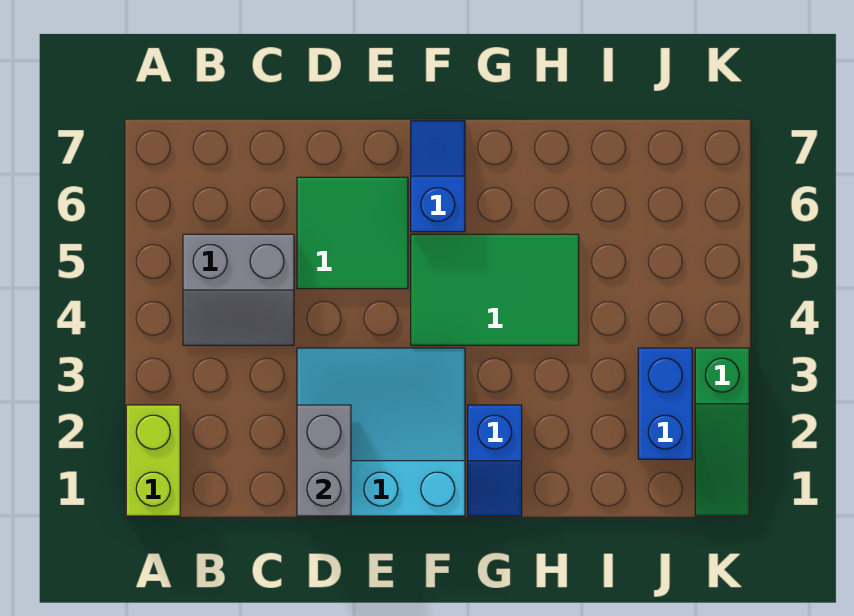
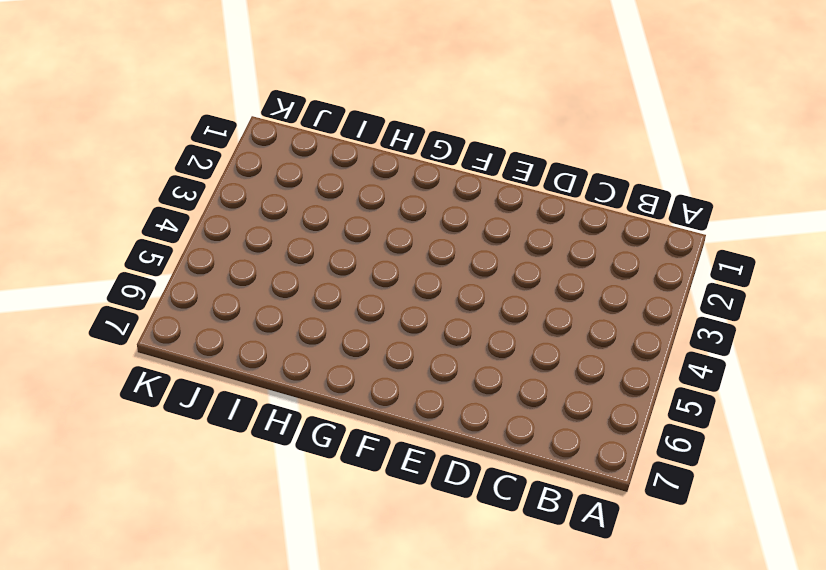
none -> lime 1x2 brick [126,405,180,516]
none -> grey 2x2 slope [183,234,294,345]

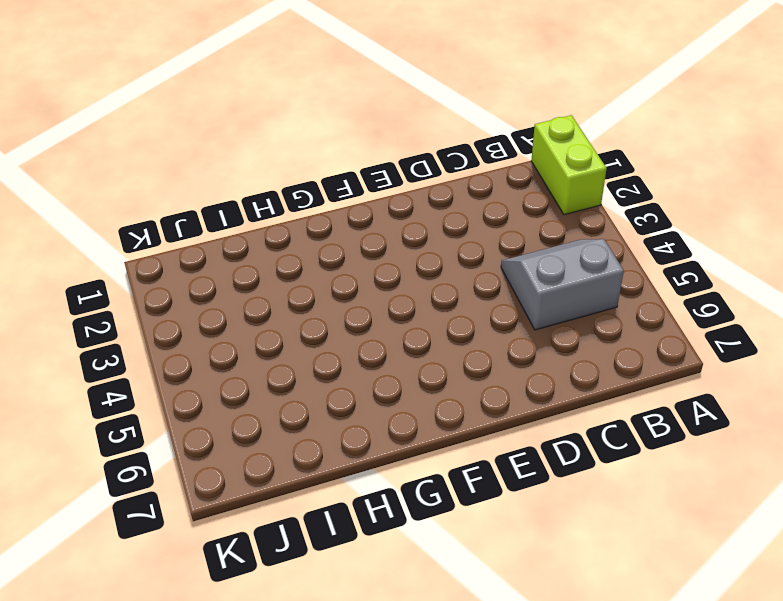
none -> cyan 3x3 slope [297,348,465,516]
none -> green 2x2 tile [297,177,408,289]

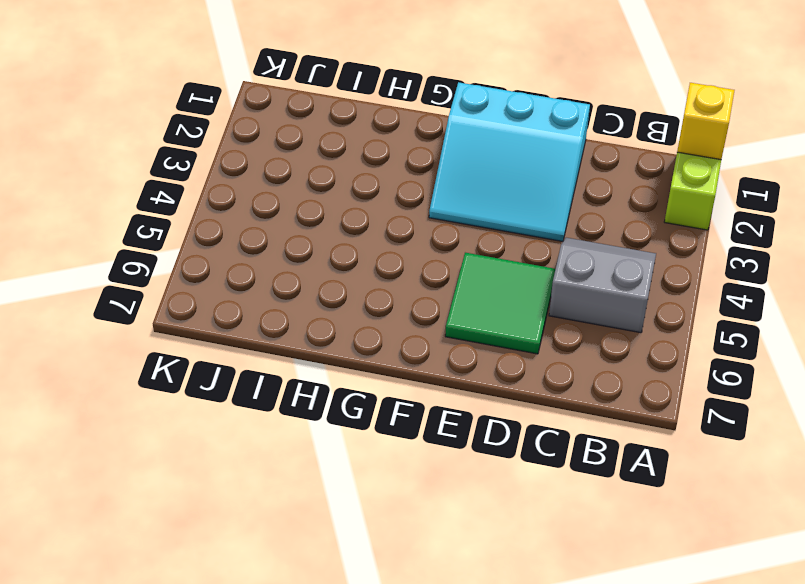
yellow 1x1 brick [677,83,735,160] -> none
none -> green 2x3 tile [411,234,579,345]
none -> blue 1x2 slope [411,121,465,232]

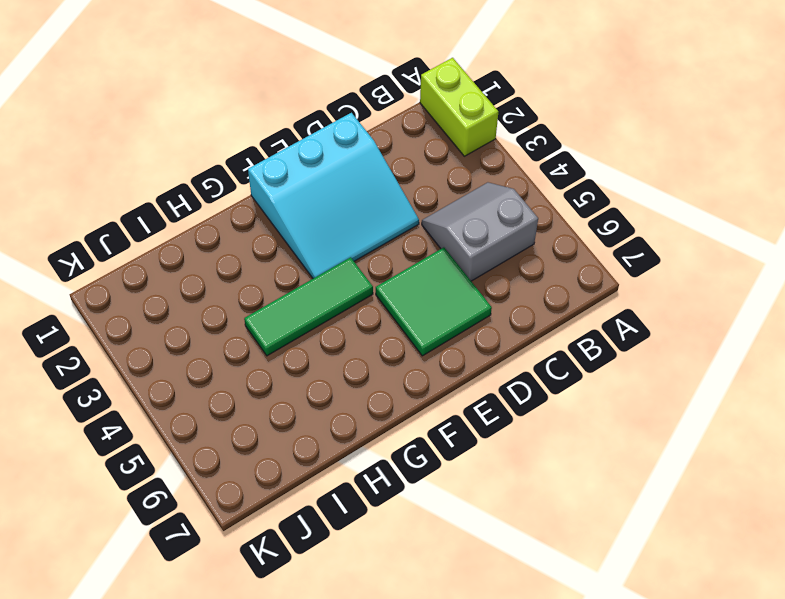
green 1x3 tile [244,257,373,356] -> green 2x3 tile [411,234,579,345]
none -> blue 1x2 slope [411,121,465,232]
none -> blue 1x2 slope [468,405,522,516]

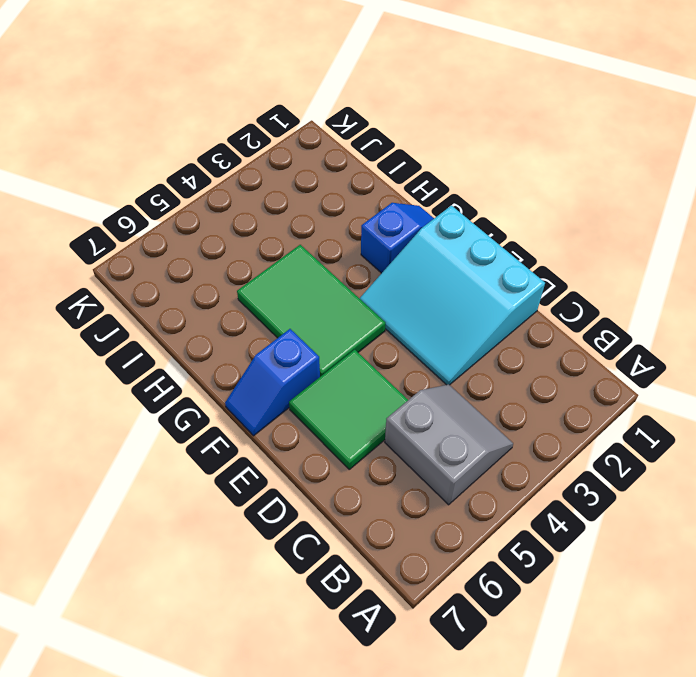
none -> lime 1x2 brick [126,405,180,516]
none -> blue 1x2 brick [638,348,692,459]

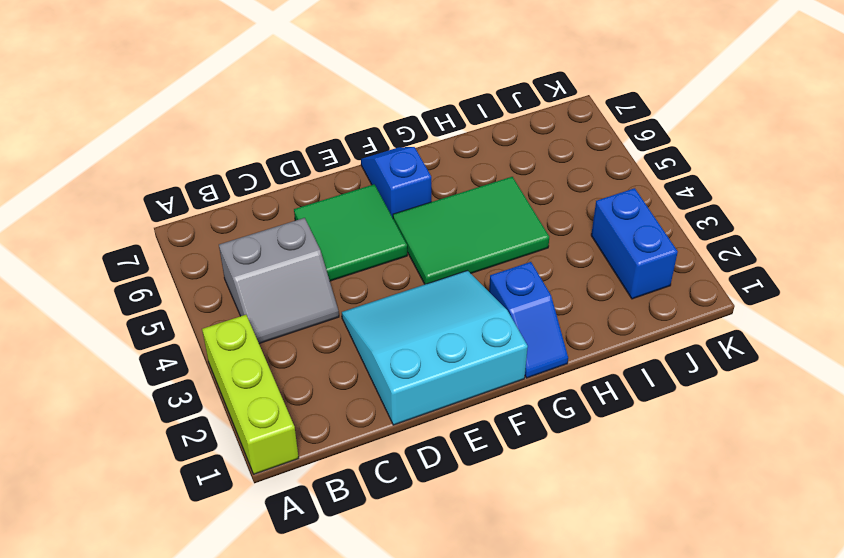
lime 1x3 brick [202,315,299,474] -> lime 1x2 brick [126,405,180,516]
none -> green 1x3 slope [695,348,749,516]
none -> grey 1x2 brick [297,405,351,516]

